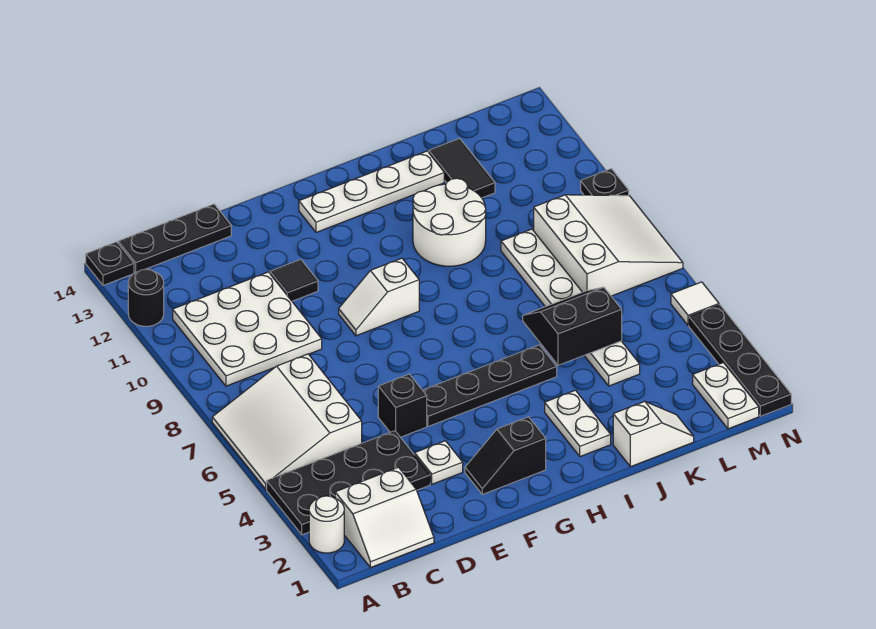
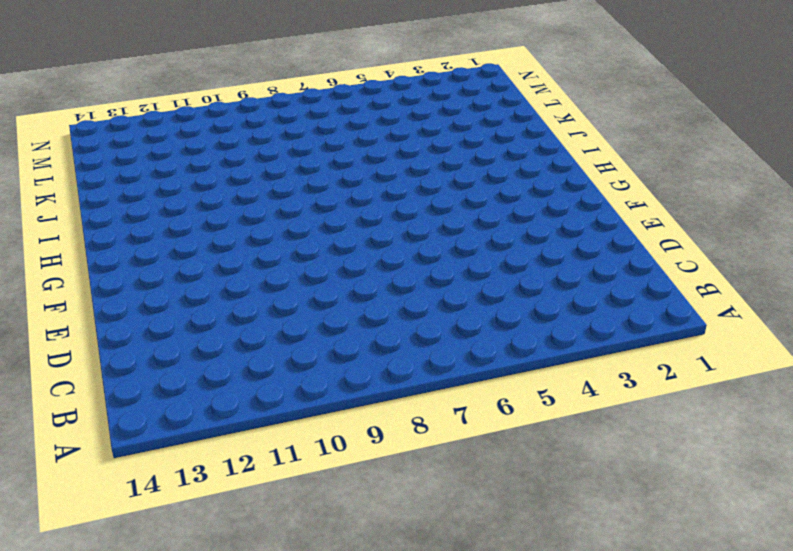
none -> white 1x1 round brick [309,496,344,553]
none -> black 2x4 plate [267,431,430,535]
none -> white 3x3 slope [212,354,362,489]

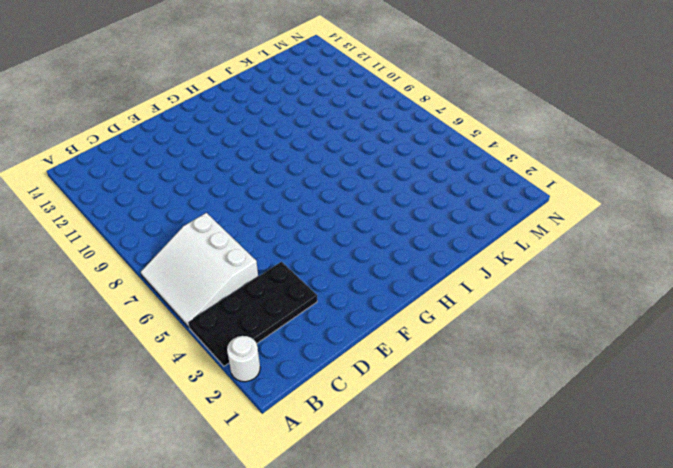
none -> black 1x1 round brick [128,269,164,326]
none -> black 1x1 plate [86,242,134,285]
none -> white 2x2 slope [335,467,434,568]

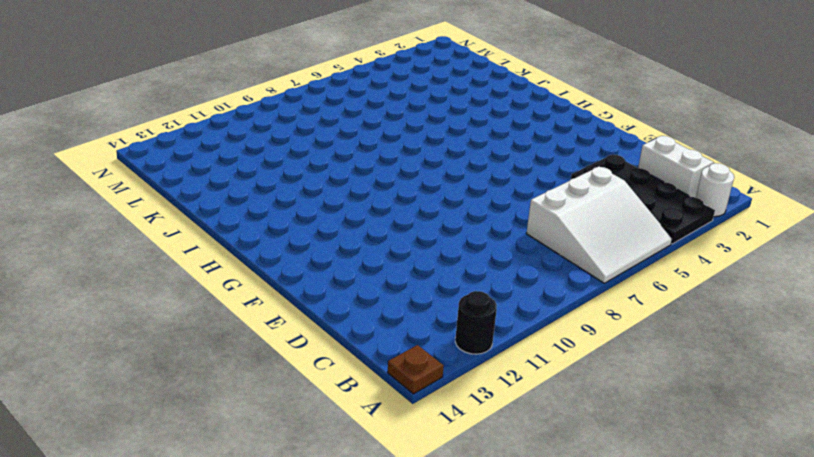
brown 1x1 plate [388,345,444,394] -> black 1x1 plate [86,242,134,285]
none -> white 3x3 plate [173,272,322,386]
none -> black 1x3 plate [118,204,231,273]
none -> white 1x1 plate [415,441,463,484]

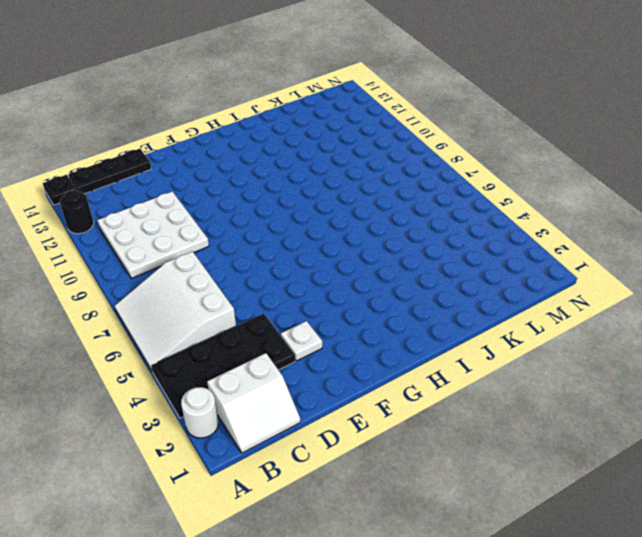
none -> black 1x1 brick [378,374,427,437]
none -> black 1x1 tile [270,259,318,301]
none -> black 1x2 slope [465,417,546,494]

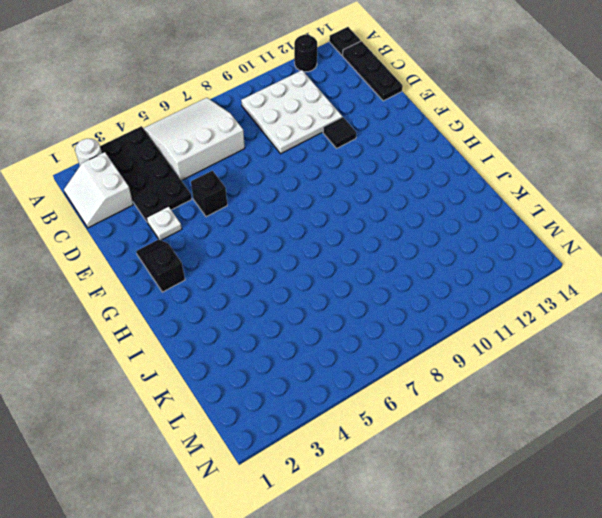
none -> black 1x4 plate [423,345,557,426]
none -> white 1x2 slope [339,258,419,336]
none -> white 1x4 plate [299,151,444,232]

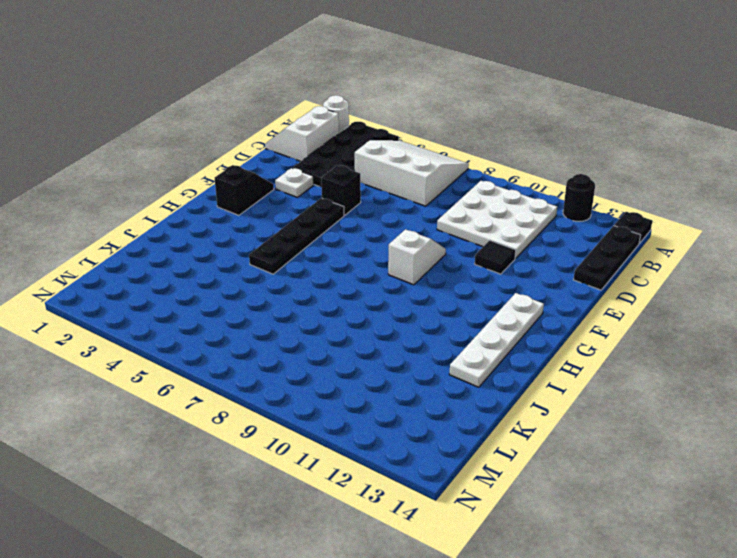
none -> white 1x2 plate [545,390,611,457]
none -> white 2x2 round brick [413,178,486,266]
none -> white 1x2 slope [613,401,694,467]

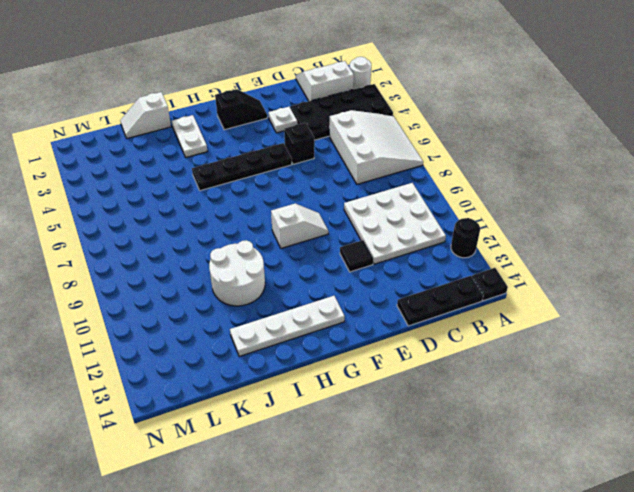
none -> white 1x6 plate [501,229,640,386]
none -> black 1x2 tile [429,138,495,198]
none -> white 3x3 slope [534,195,683,296]

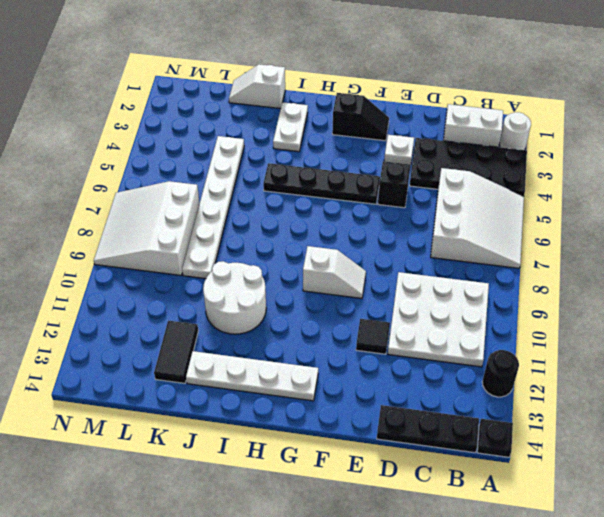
none -> white 1x2 plate [693,363,759,429]
none -> black 1x4 plate [689,305,791,416]
none -> white 1x1 tile [671,282,719,326]

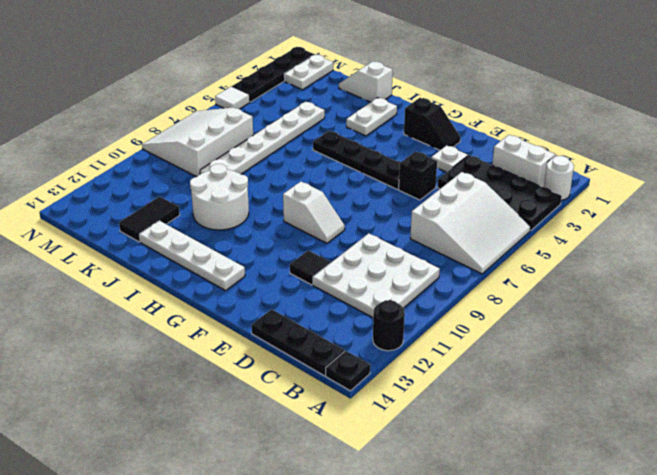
none -> black 1x1 plate [581,169,629,196]
none -> black 2x2 slope [523,287,622,366]

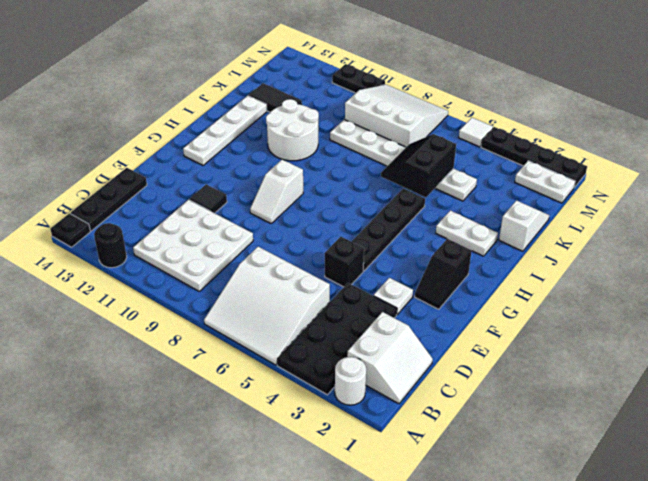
black 1x2 plate [332,64,385,93] -> black 1x1 plate [581,169,629,196]

